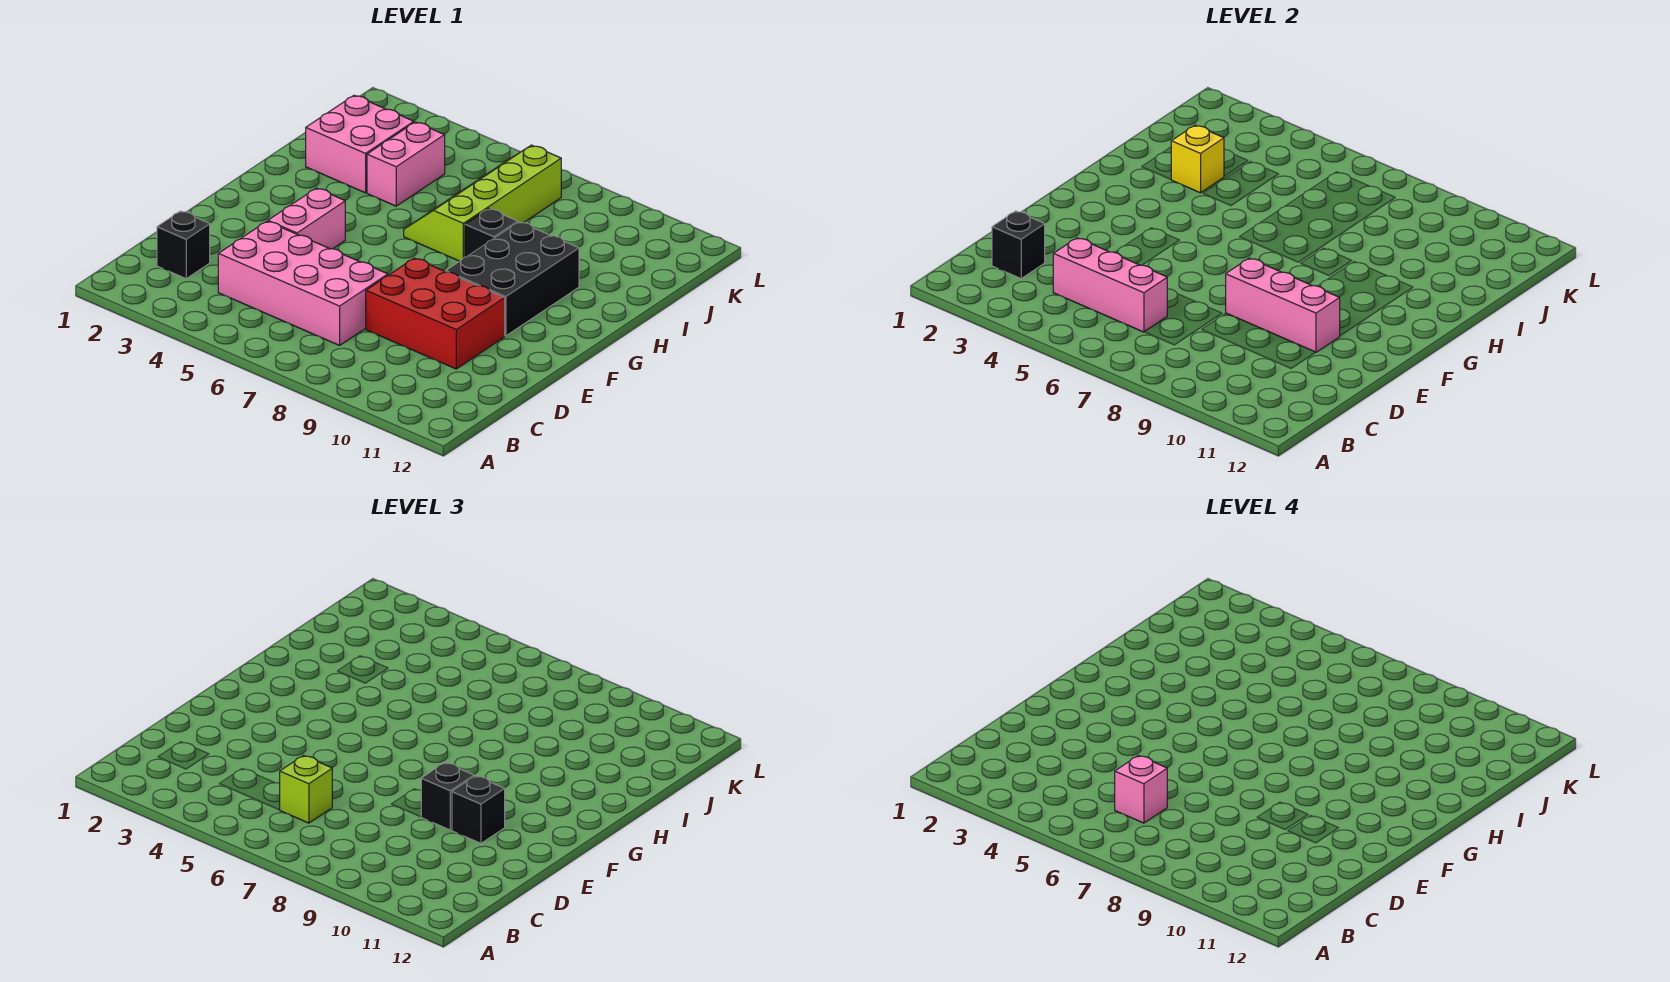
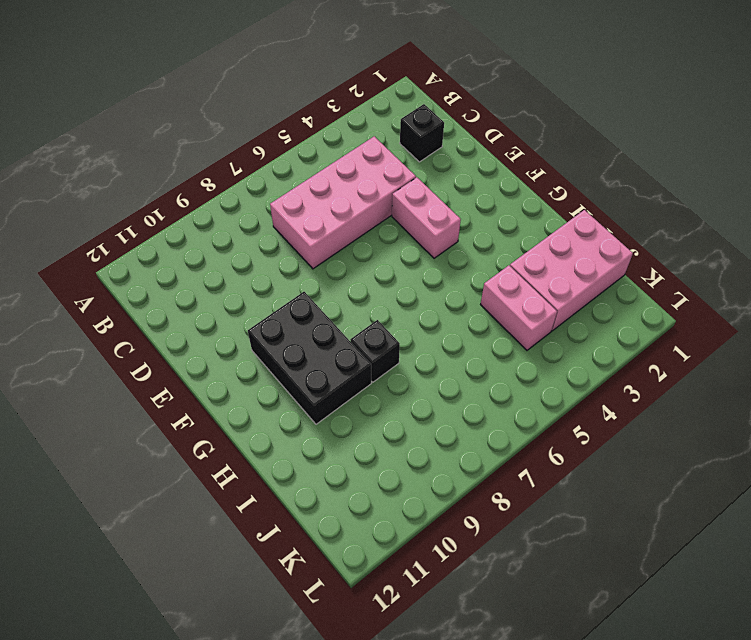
pink 2x3 brick [510,210,633,331] -> pink 2x2 brick [306,95,414,193]
none -> red 2x3 brick [366,258,505,369]
none -> lime 2x4 slope [404,145,561,261]
none -> black 1x1 brick [992,211,1045,279]

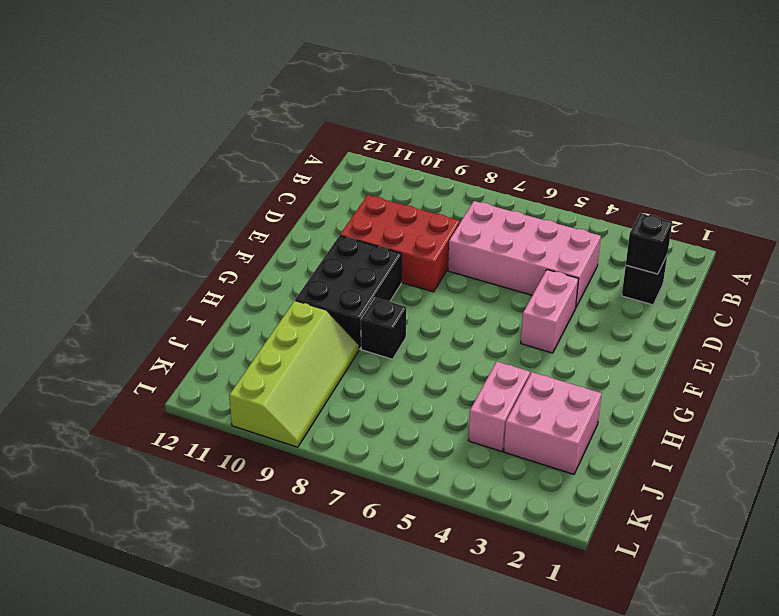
lime 2x4 slope [229,301,359,447] -> lime 2x4 slope moved to [404,145,561,261]
none -> pink 1x3 brick [1053,238,1167,332]
none -> pink 1x3 brick [1226,258,1340,352]
none -> yellow 1x1 brick [1171,125,1224,193]

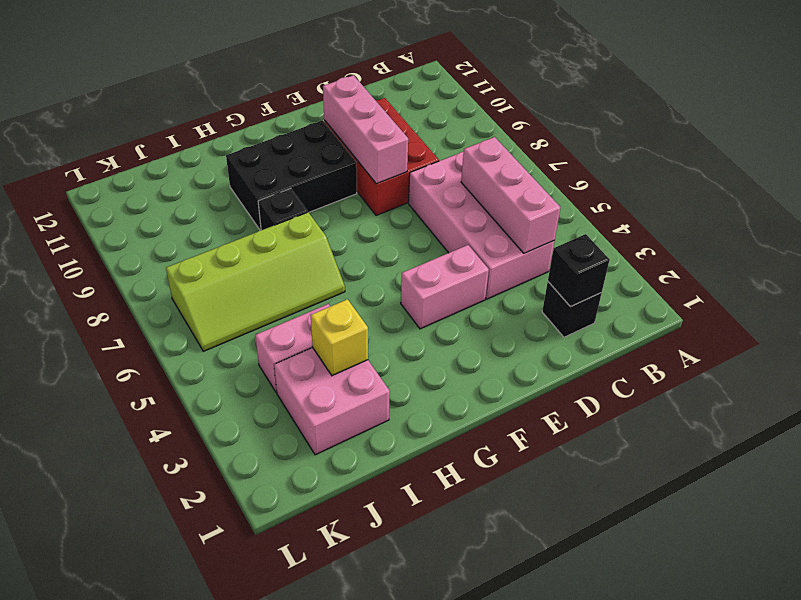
none -> lime 1x1 brick [280,755,332,823]
none -> black 1x1 brick [421,763,474,830]
none -> black 1x1 brick [452,776,505,843]

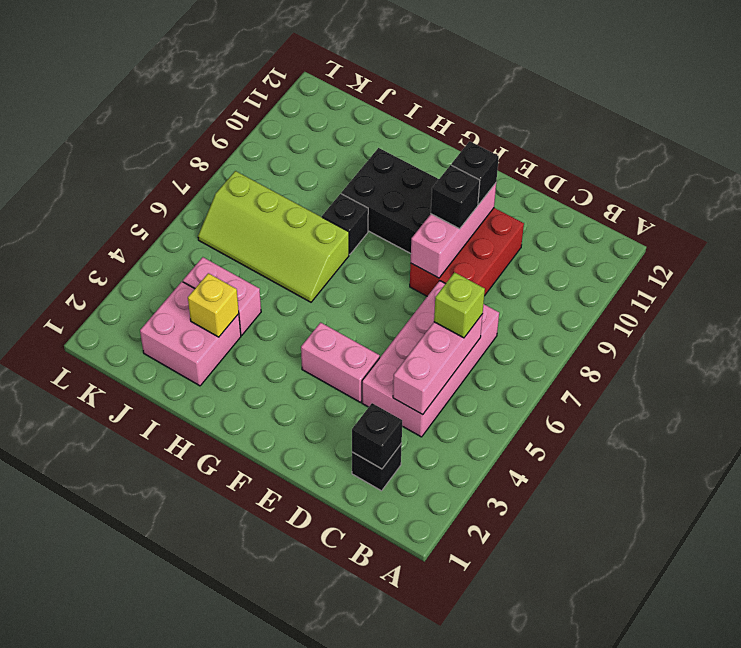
none -> pink 1x1 brick [1115,755,1167,823]

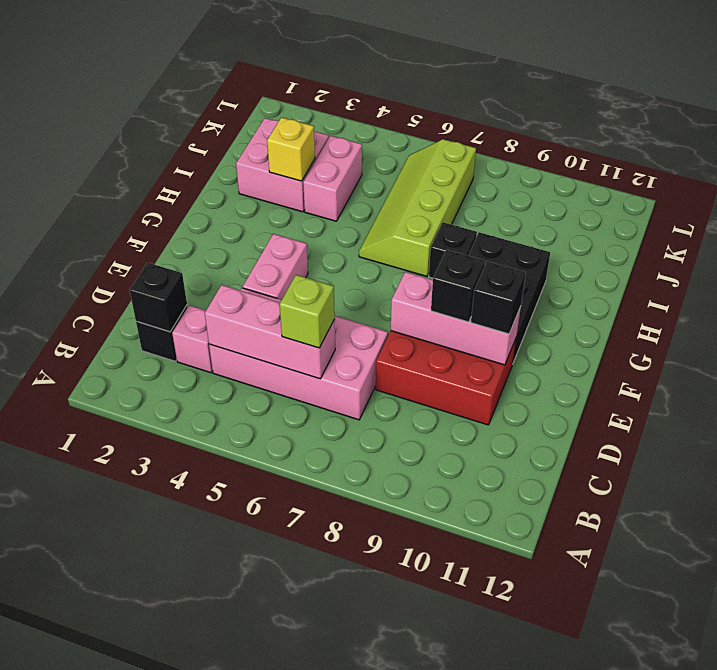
pink 1x1 brick [172,305,213,373] -> pink 1x1 brick moved to [1115,755,1167,823]

